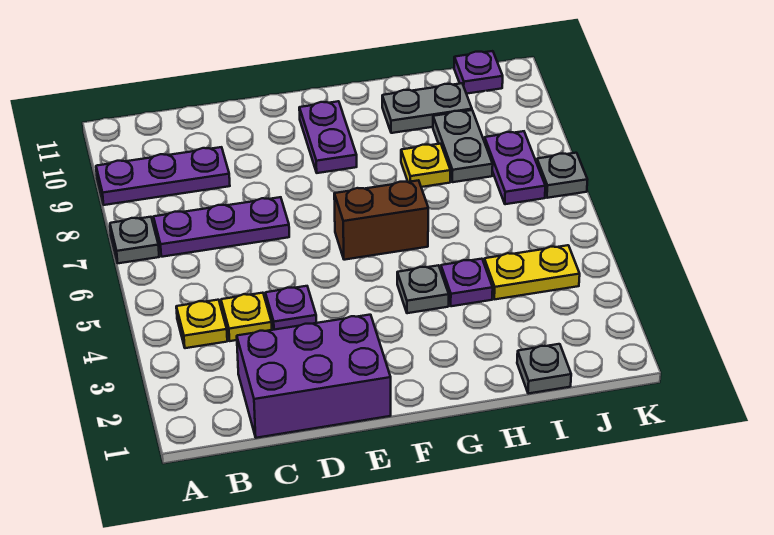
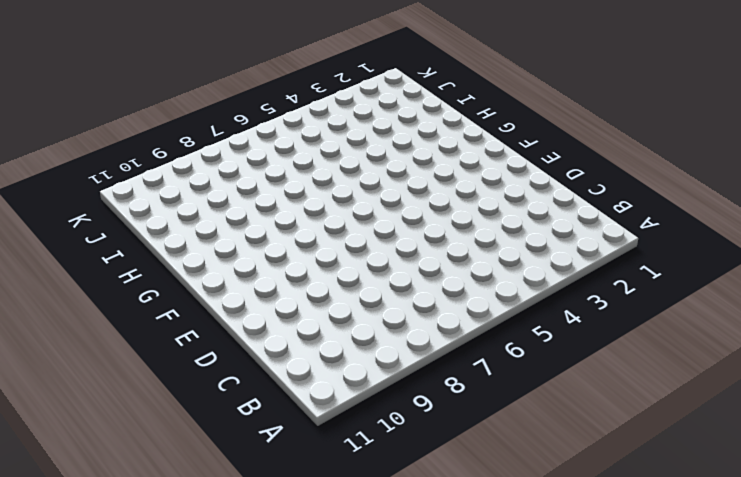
none -> grey 1x1 plate [110,217,159,263]
none -> purple 1x3 plate [96,147,230,205]
none -> yellow 1x1 plate [176,300,227,348]

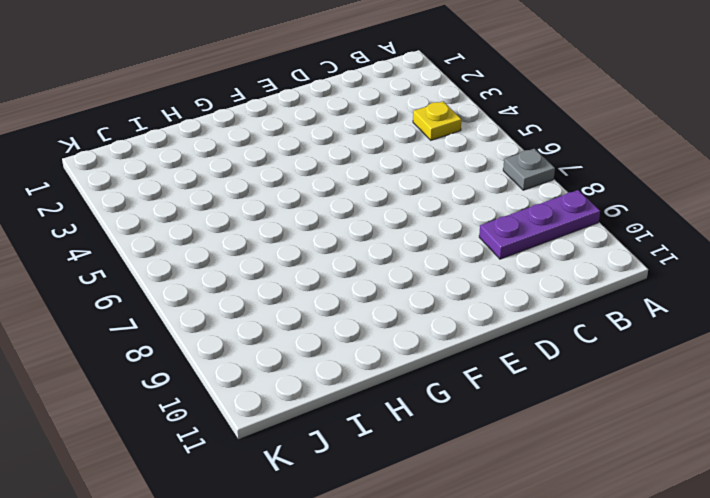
none -> purple 1x3 plate [153,197,289,257]
none -> purple 2x3 brick [237,315,391,438]
none -> yellow 1x1 plate [221,293,272,341]

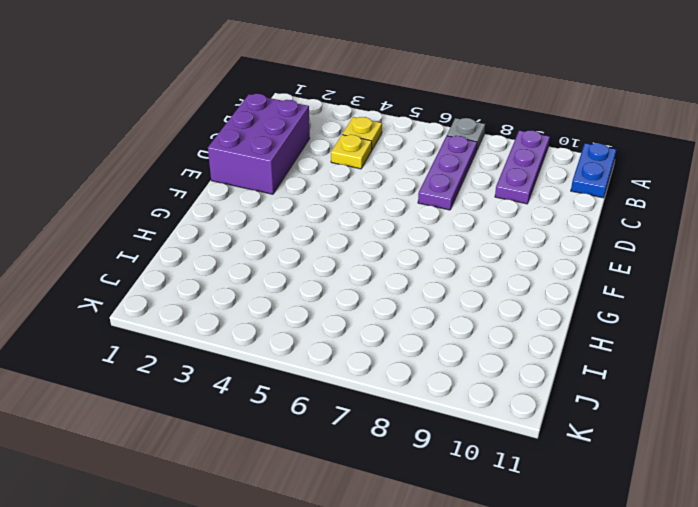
blue 1x2 plate [571,143,616,198] -> none
none -> purple 1x1 plate [265,286,316,330]
none -> brown 1x2 brick [334,180,428,260]
none -> purple 1x2 plate [299,101,357,173]

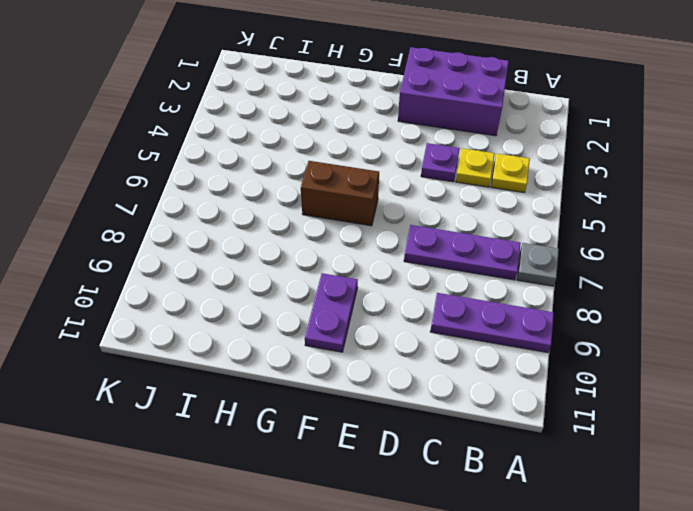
none -> grey 1x1 plate [397,265,449,313]
none -> purple 1x1 plate [441,259,493,306]
none -> yellow 1x1 plate [401,144,450,187]

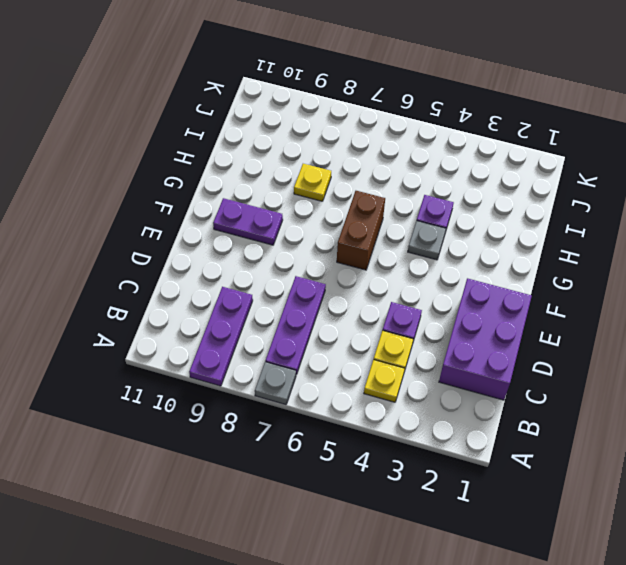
none -> grey 1x2 plate [382,83,472,133]
none -> grey 1x1 plate [517,344,571,394]
none -> yellow 1x2 plate [484,245,580,299]

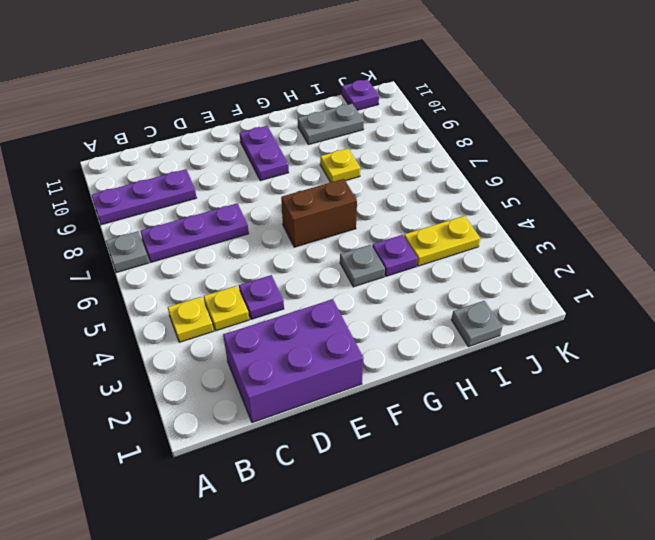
none -> grey 1x2 plate [433,110,493,182]
none -> purple 1x2 plate [485,131,545,204]
none -> grey 1x1 plate [537,153,588,198]

